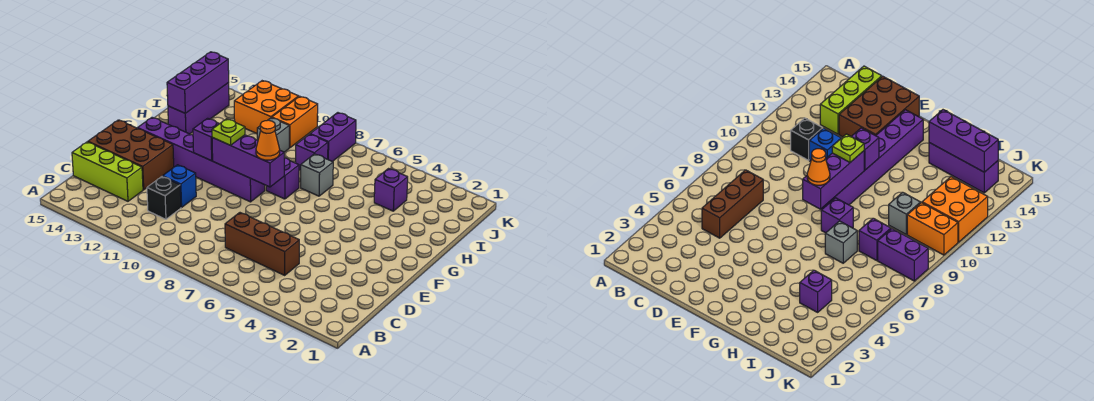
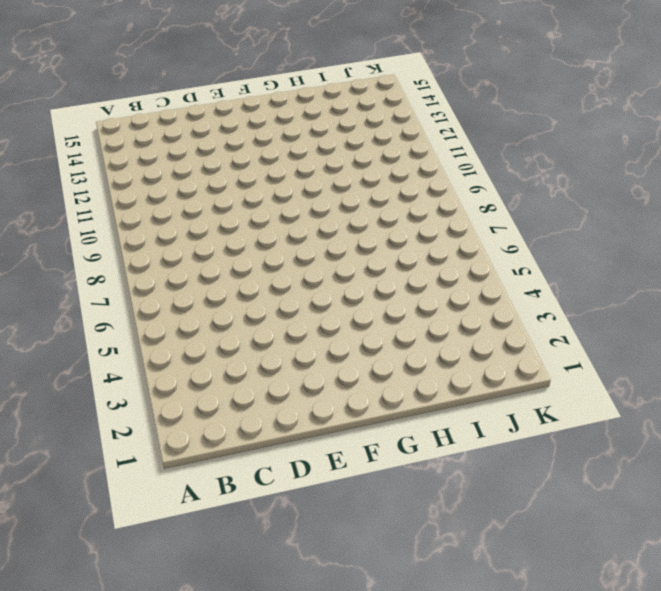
none -> brown 1x3 brick [225,213,299,275]
none -> black 1x1 brick [147,176,181,219]
none -> lime 1x3 brick [72,142,143,201]

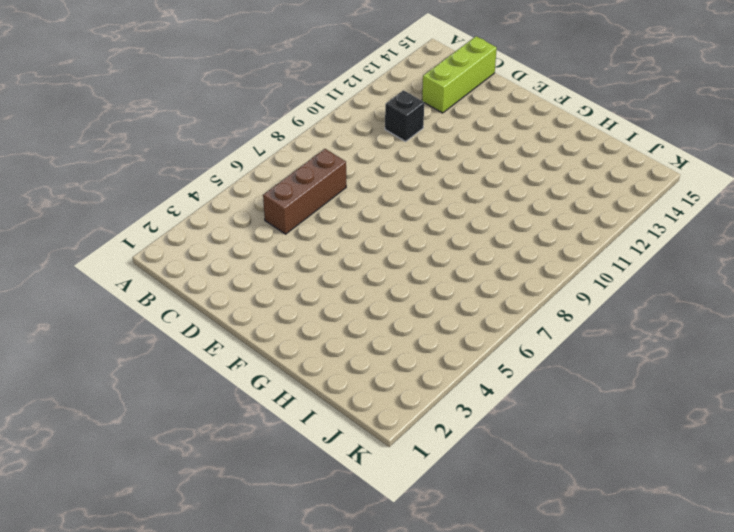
none -> blue 1x1 brick [163,165,196,207]
none -> brown 2x3 brick [88,120,174,190]
none -> purple 1x6 brick [138,117,265,202]

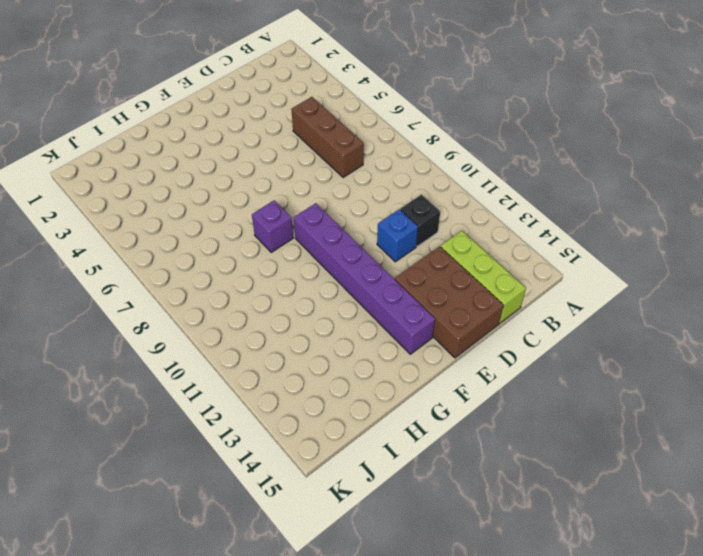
none -> grey 1x1 brick [301,154,333,196]
none -> purple 1x3 brick [168,83,229,134]
none -> purple 1x1 brick [374,169,408,211]

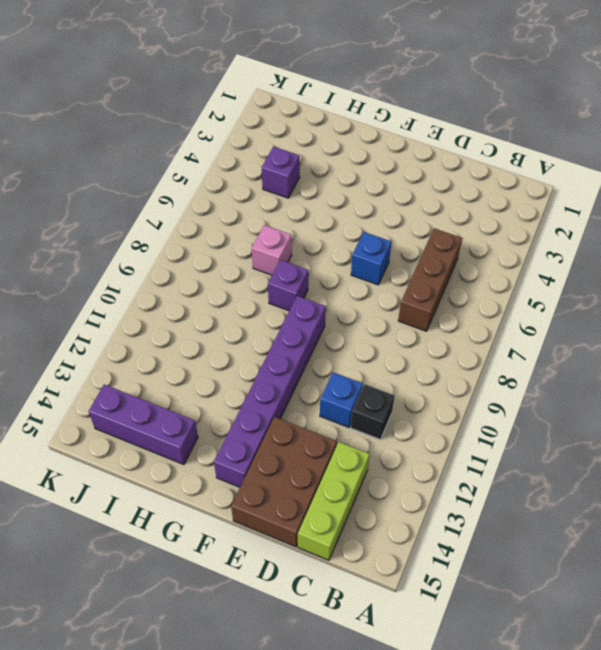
blue 1x1 brick [351,232,392,285] -> none
pink 1x1 brick [252,225,292,275] -> grey 1x1 brick [301,154,333,196]
none -> purple 1x1 brick [296,134,328,170]
none -> grey 1x1 brick [257,118,289,152]
none -> purple 1x2 brick [310,113,356,162]

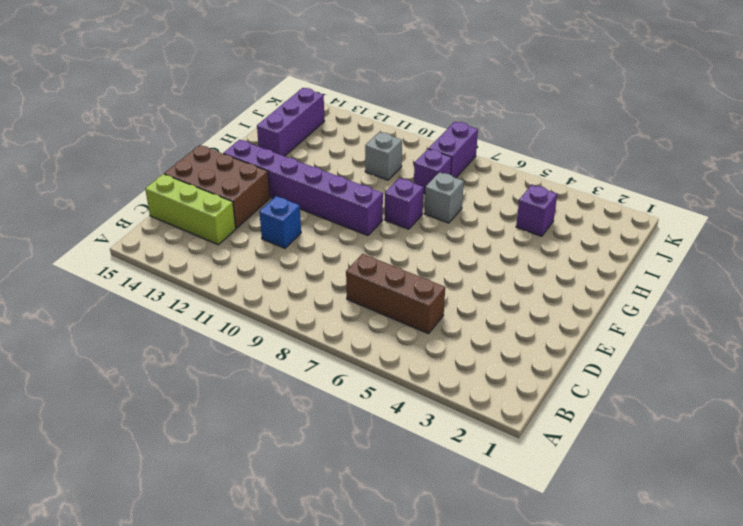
none -> black 1x1 brick [147,176,181,219]
none -> orange 1x2 brick [272,96,318,148]
none -> orange 2x2 brick [234,81,299,133]

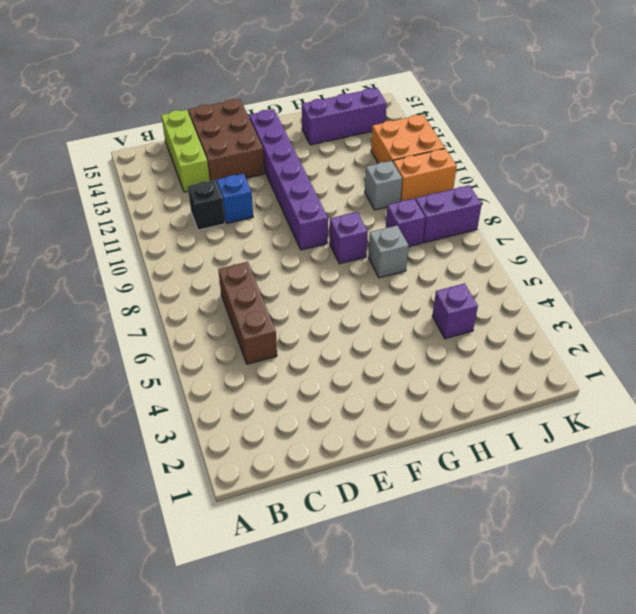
none -> purple 1x3 brick [212,135,284,187]
none -> purple 1x1 brick [193,118,219,161]
none -> purple 1x3 brick [167,52,229,113]

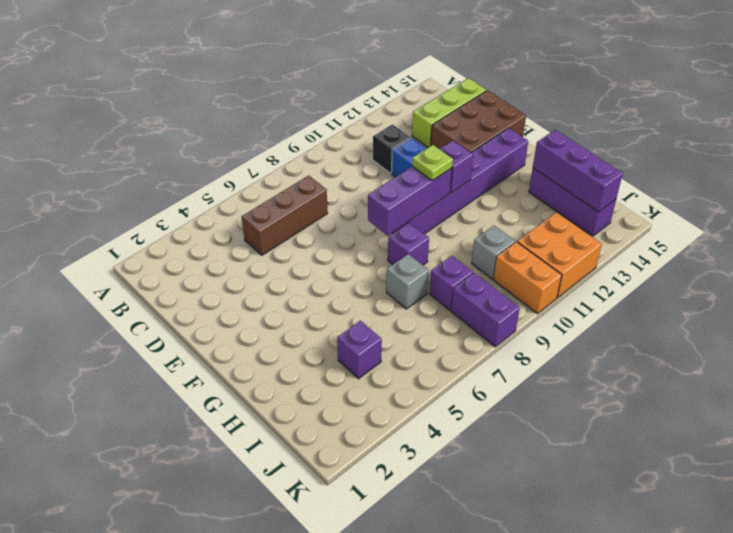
none -> orange 1x1 cone [256,120,280,160]

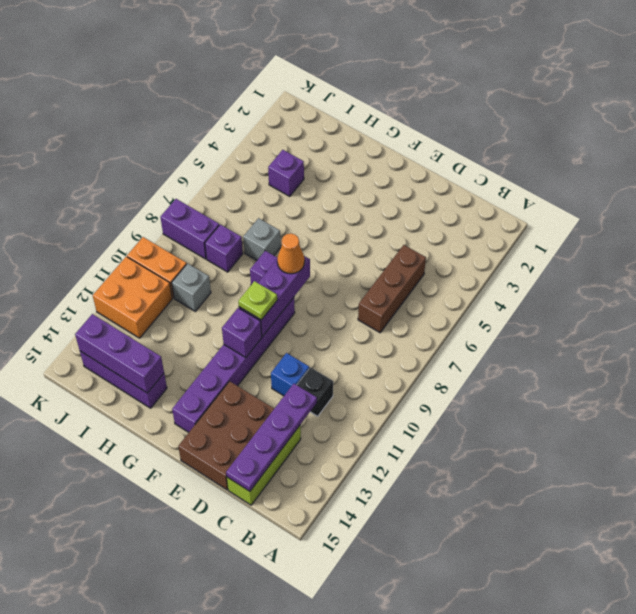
purple 1x4 plate [226,384,317,491] -> none

